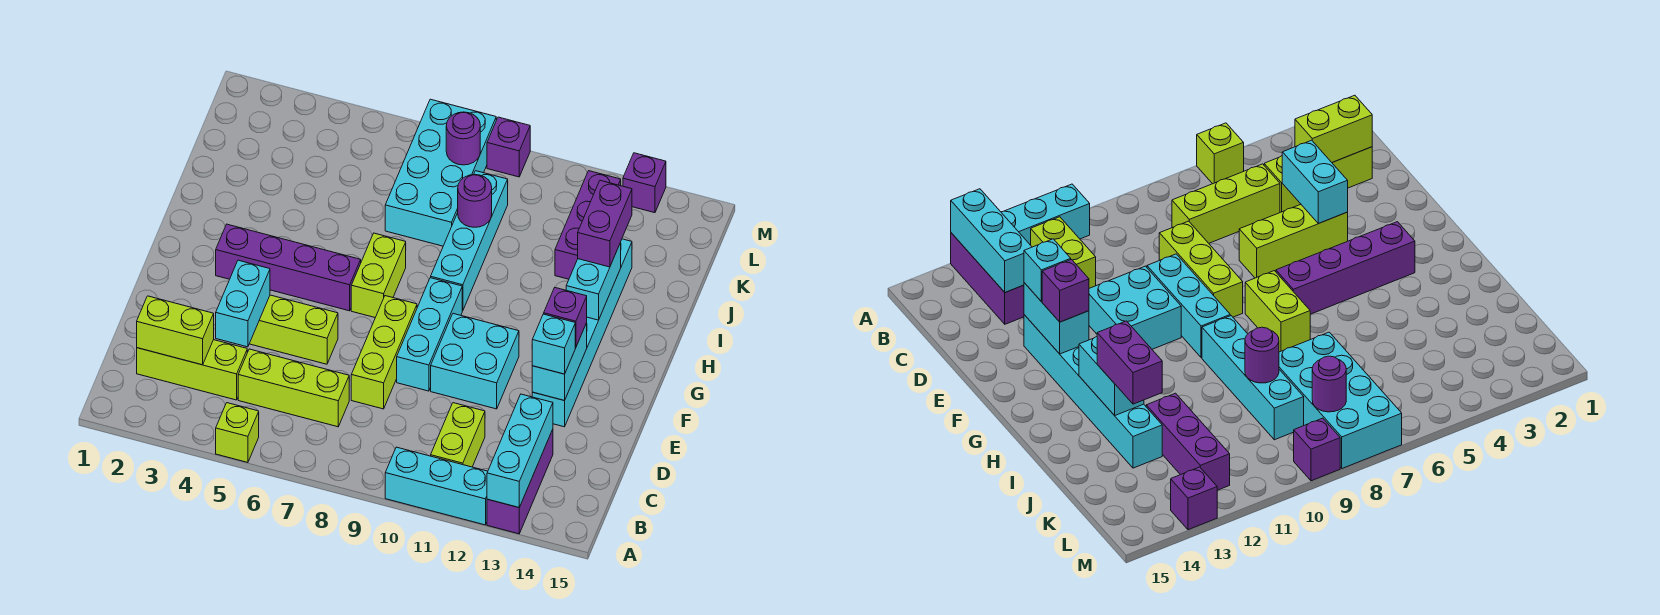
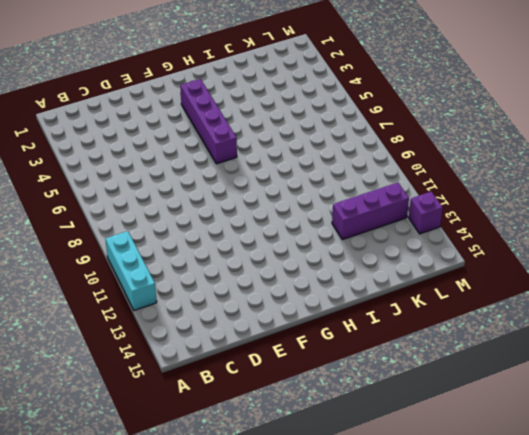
none -> lime 1x1 brick [216,403,259,462]
none -> purple 1x3 brick [487,429,553,534]
none -> lime 1x2 brick [431,403,485,467]

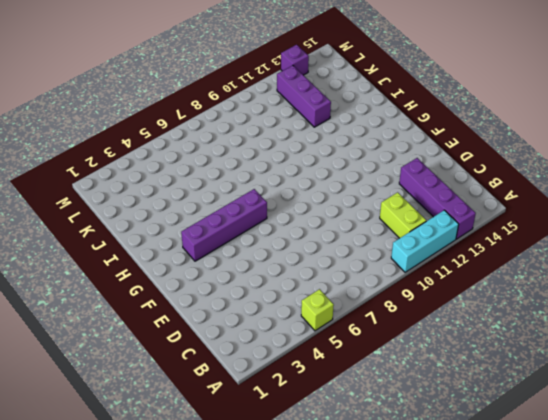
purple 1x4 brick [399,158,476,239] -> purple 1x3 brick [487,429,553,534]
none -> lime 1x3 brick [137,340,247,400]
none -> lime 1x3 brick [238,349,349,427]
none -> lime 1x3 brick [351,296,417,409]

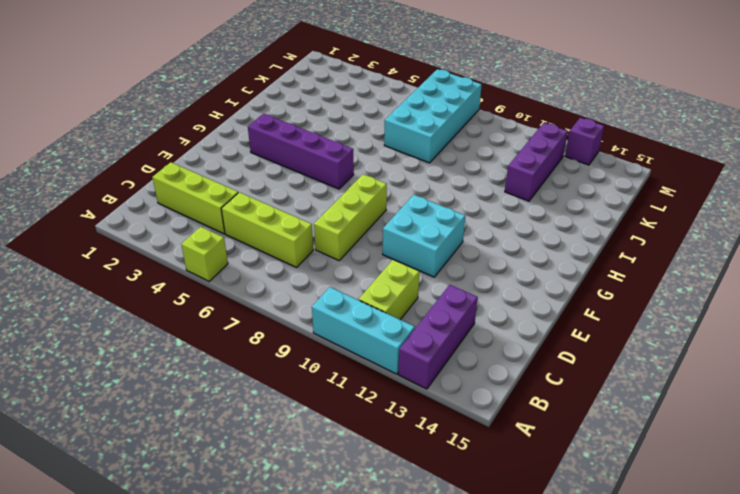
none -> lime 1x3 brick [250,295,338,364]
none -> cyan 1x3 brick [397,278,462,391]
none -> cyan 1x6 brick [532,239,632,427]

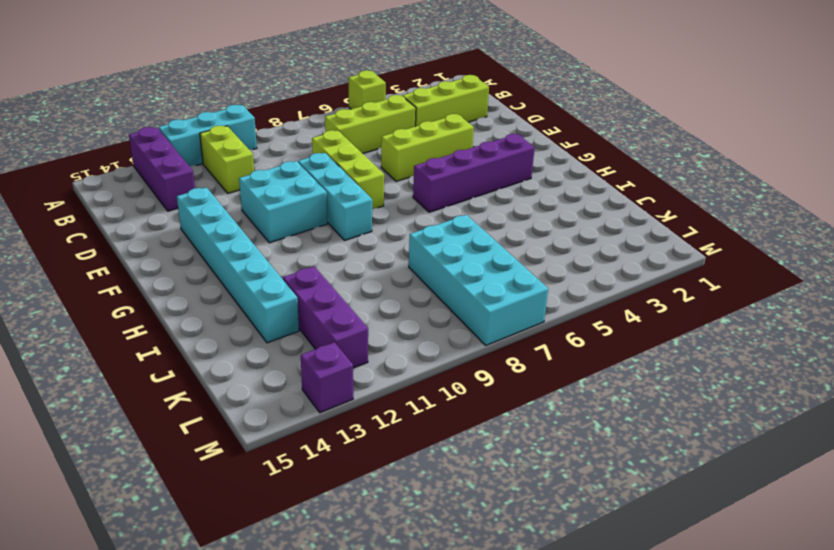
none -> lime 1x2 brick [351,233,406,318]
none -> cyan 1x4 brick [431,171,508,311]
none -> purple 1x1 brick [487,117,530,177]

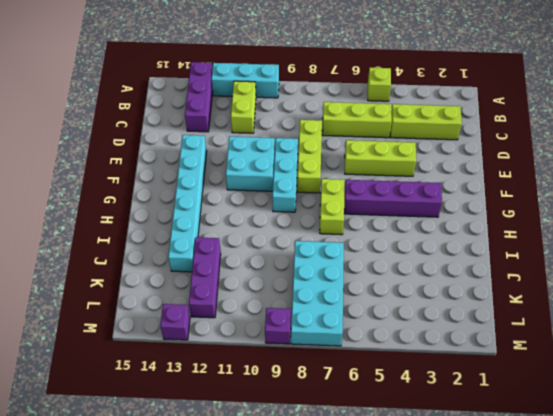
none -> cyan 1x4 brick [431,171,508,311]
none -> cyan 1x3 brick [487,394,553,507]
none -> lime 1x2 brick [137,296,214,365]

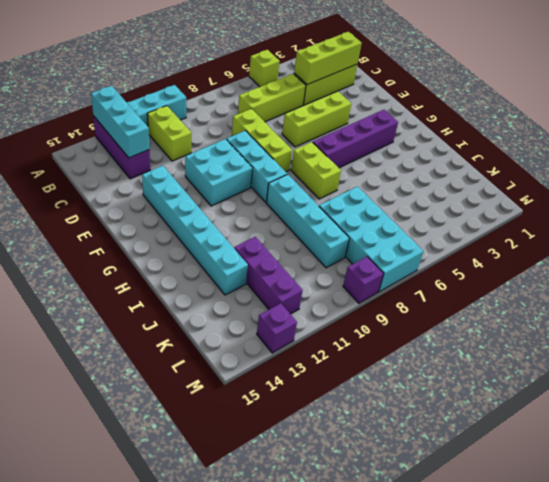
lime 1x3 brick [294,32,362,85] -> lime 1x2 brick [137,296,214,365]
none -> cyan 1x2 brick [216,260,270,347]
none -> cyan 1x2 brick [532,323,587,401]
none -> cyan 1x2 brick [566,243,621,320]

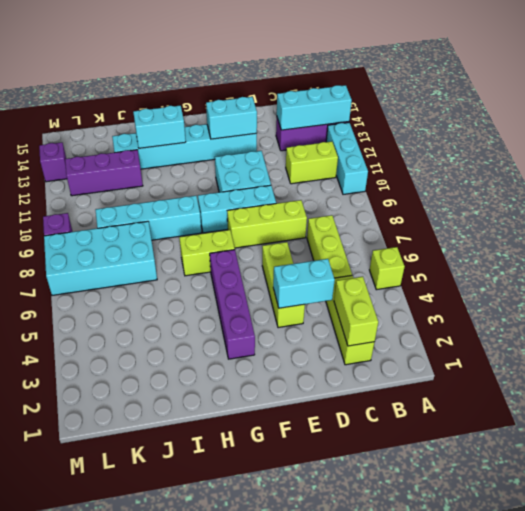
none -> purple 1x1 round brick [458,175,492,227]
none -> purple 1x1 round brick [446,112,480,165]
none -> cyan 1x1 brick [532,314,575,374]

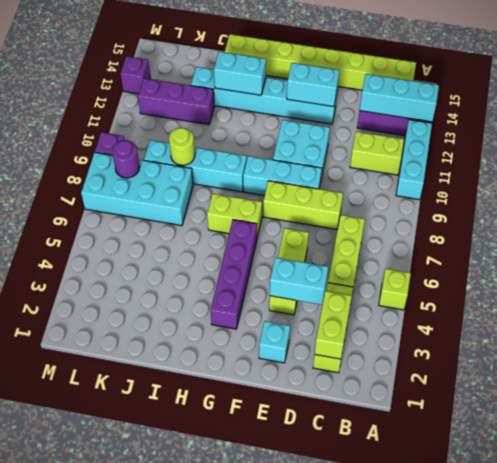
lime 1x8 brick [225,34,416,90] -> none
cyan 1x1 brick [259,321,290,363] -> cyan 1x1 brick moved to [532,314,575,374]
lime 1x1 round brick [169,128,195,165] -> purple 1x1 round brick [458,175,492,227]
none -> purple 1x1 brick [544,288,587,347]
none -> purple 1x2 brick [578,180,632,267]

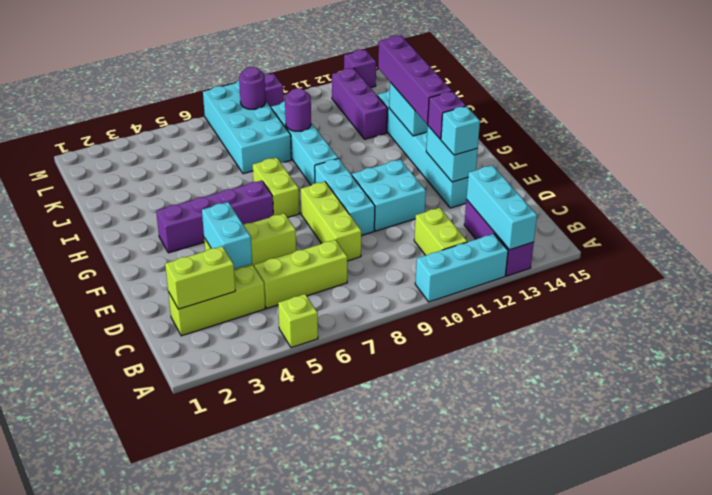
purple 1x4 brick [378,35,452,124] -> purple 1x2 brick [578,180,632,267]

